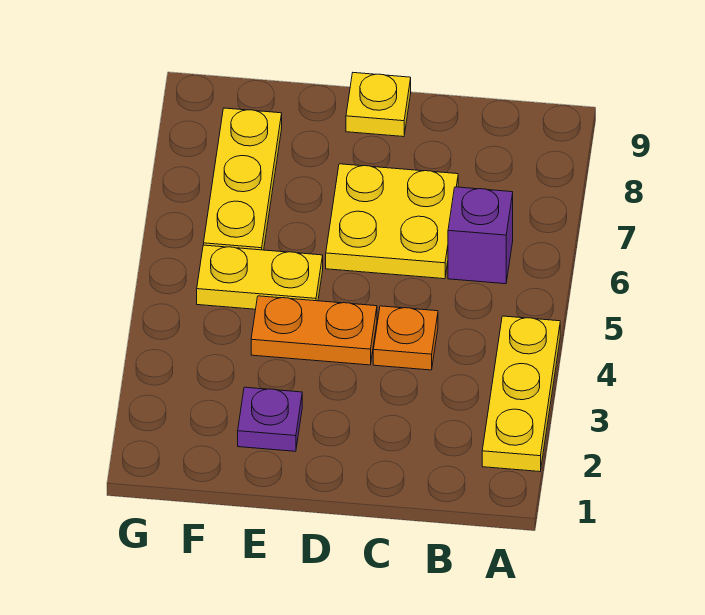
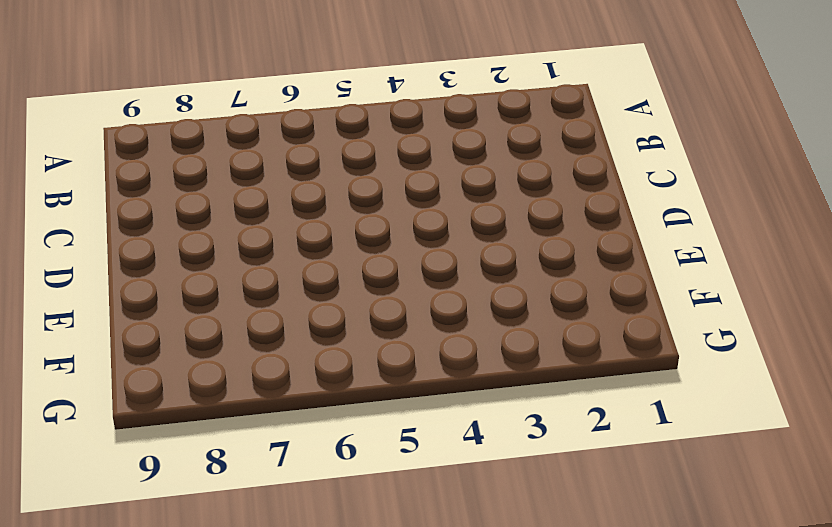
none -> yellow 1x3 plate [482,316,560,472]
none -> purple 1x1 brick [448,187,513,284]

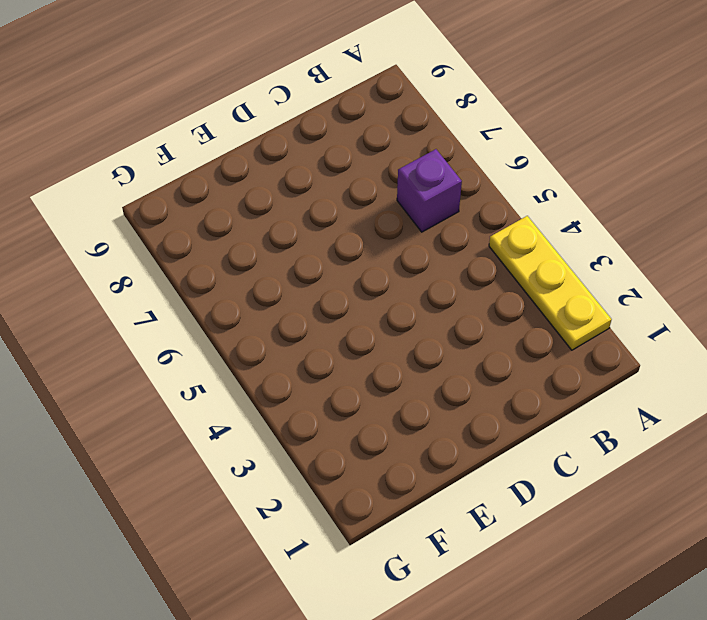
none -> orange 1x1 plate [373,306,438,370]
none -> yellow 2x2 plate [326,164,458,279]

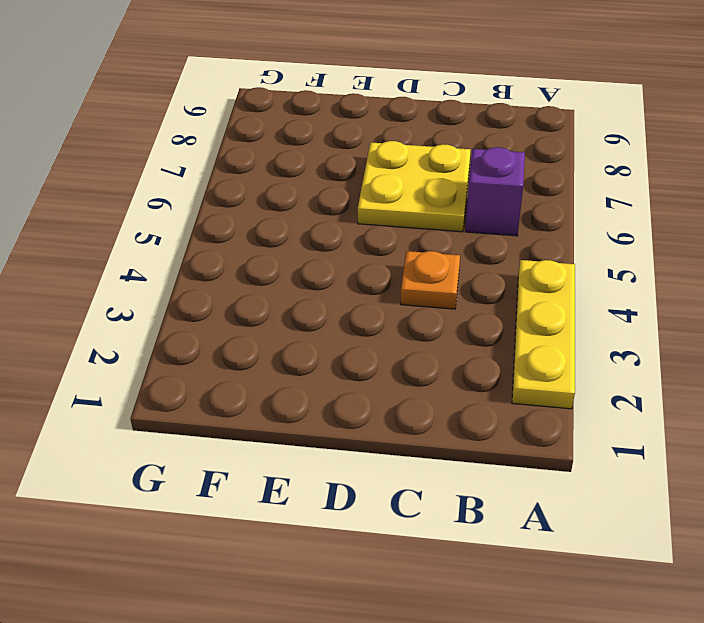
none -> orange 1x2 plate [251,296,377,365]
none -> yellow 1x1 plate [346,73,411,137]

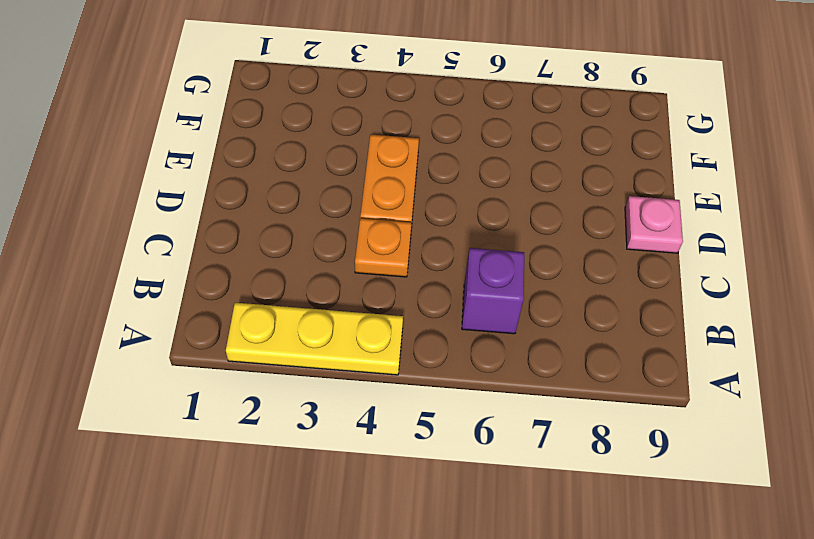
pink 1x1 plate [625,196,683,253] -> yellow 1x1 plate [346,73,411,137]
none -> yellow 2x2 plate [326,164,458,279]
none -> purple 1x1 plate [238,387,302,451]

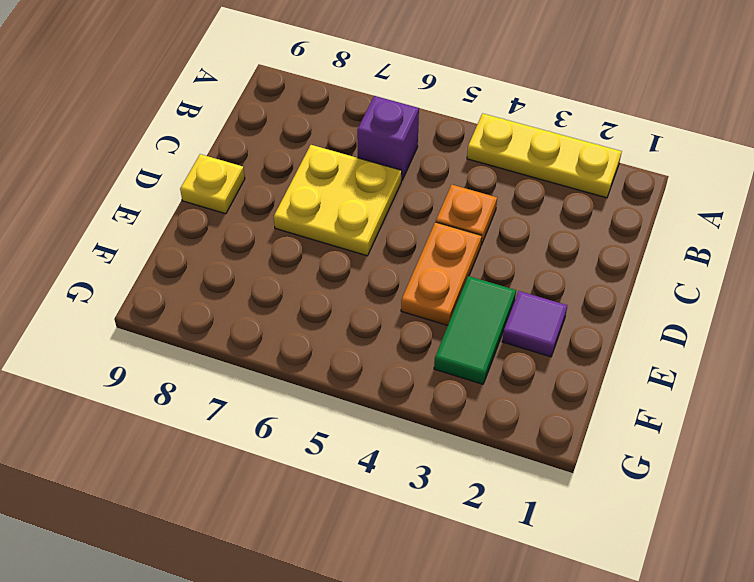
purple 1x1 tile [502,291,567,357] -> purple 1x1 plate [238,387,302,451]
green 1x2 tile [434,276,516,384] -> none
none -> yellow 1x2 plate [197,245,323,309]
none -> yellow 1x3 plate [204,108,282,250]

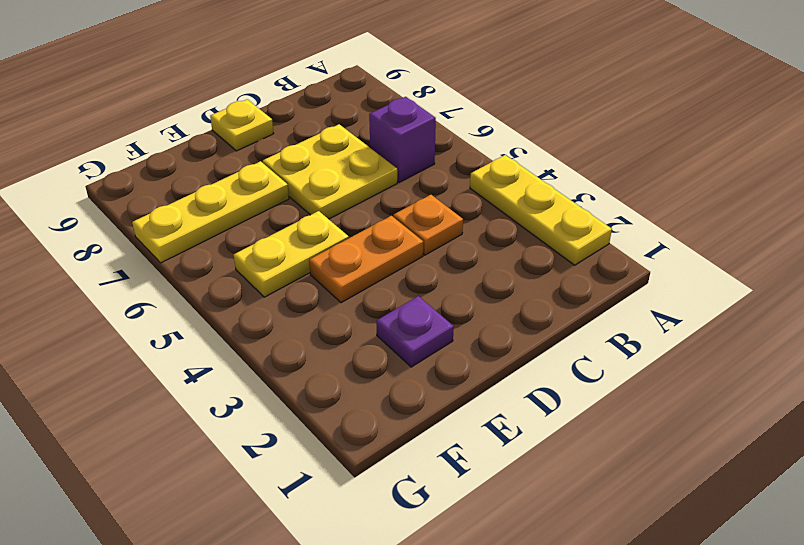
yellow 1x3 plate [132,161,289,263] -> yellow 1x3 plate turned to [204,108,282,250]

